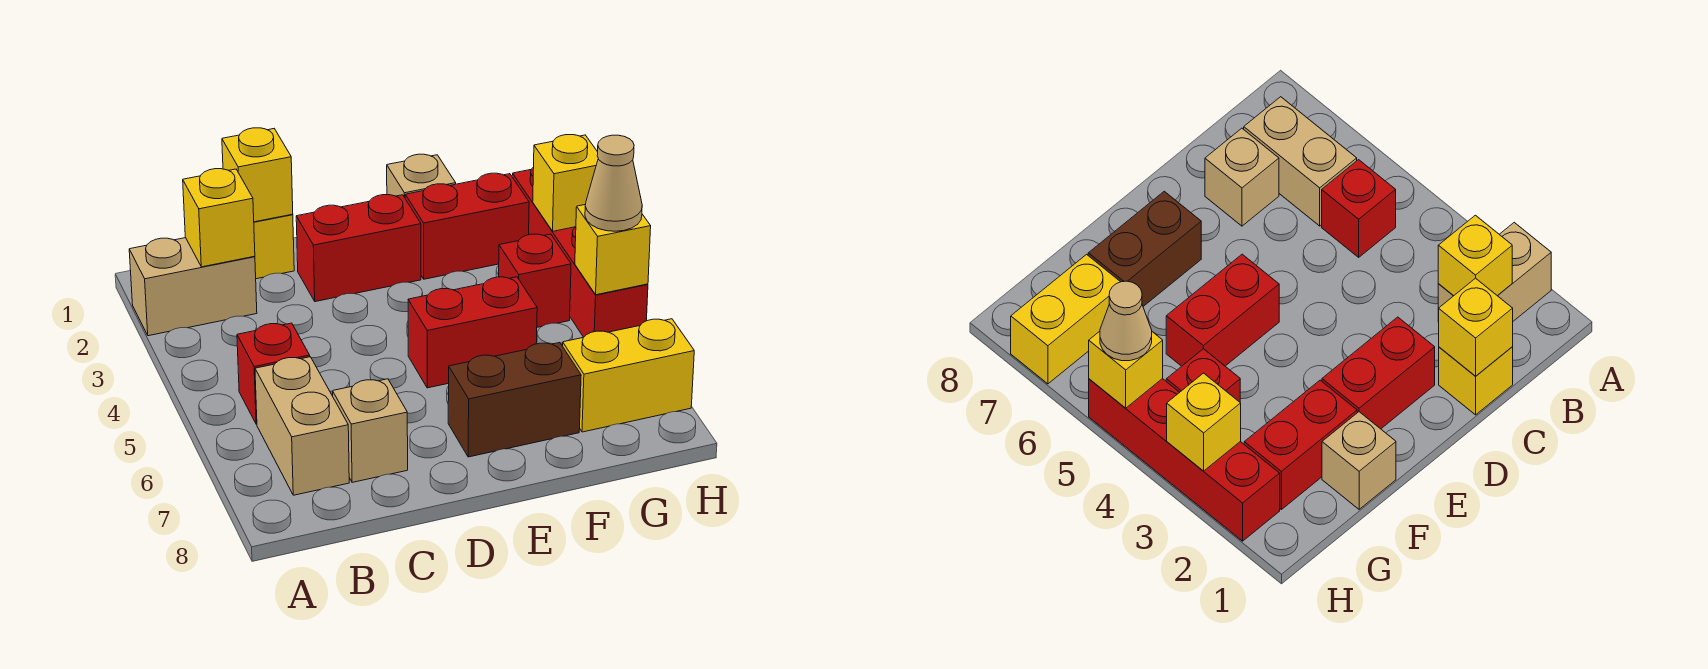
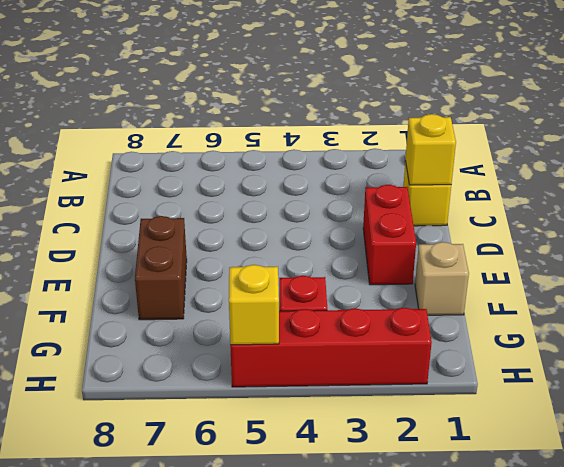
none -> tan 1x2 brick [129,238,257,336]
none -> red 1x1 brick [237,323,310,424]
none -> tan 1x2 brick [255,357,349,495]

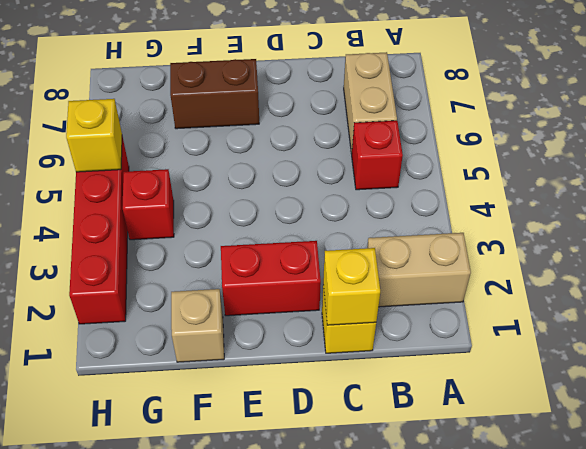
none -> tan 1x1 brick [333,379,408,482]
none -> red 1x2 brick [408,277,537,388]
none -> red 1x2 brick [405,173,529,279]

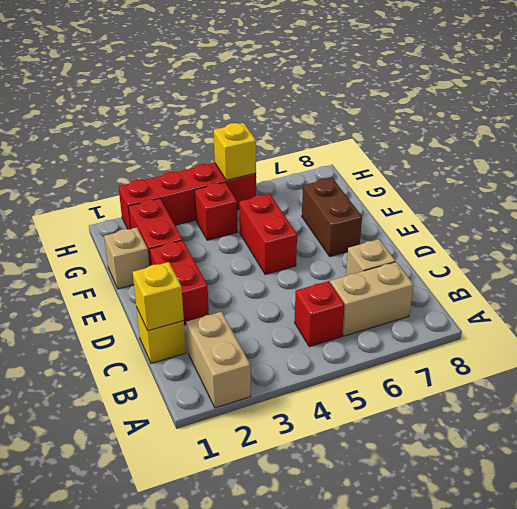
none -> yellow 1x2 brick [563,319,694,432]
none -> yellow 1x1 brick [183,169,255,267]
none -> yellow 1x1 brick [533,135,598,231]

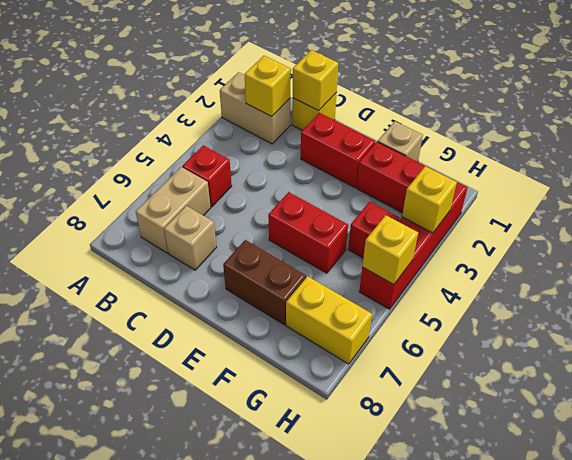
none -> tan 1x1 cone [585,135,642,231]

